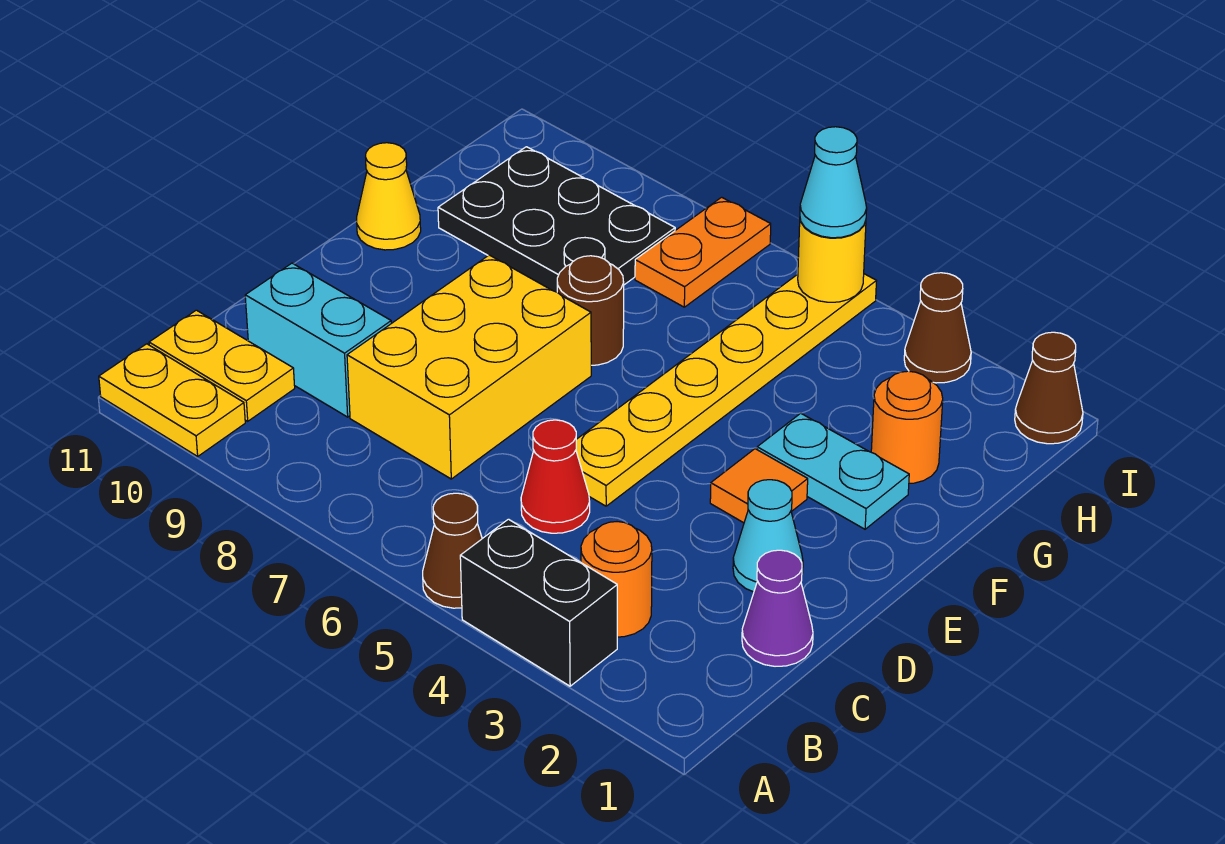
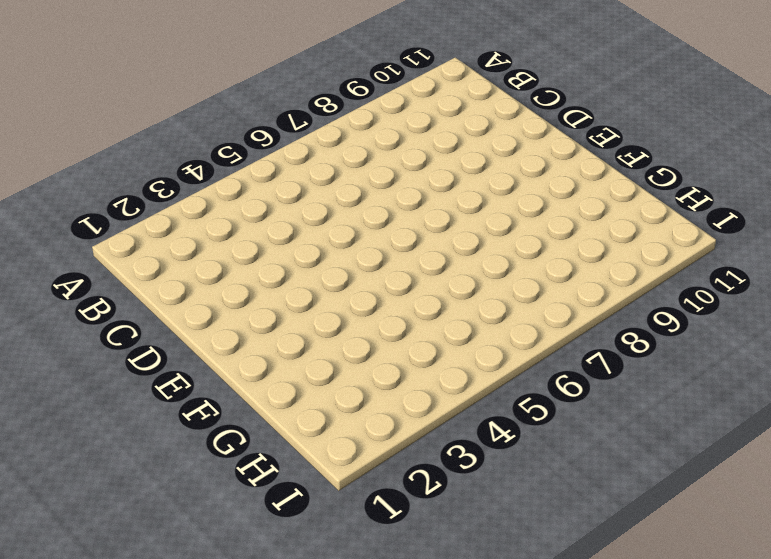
none -> black 1x2 brick [460,519,617,686]
none -> brown 1x1 cone [423,493,482,608]
none -> yellow 1x2 plate [99,344,245,456]

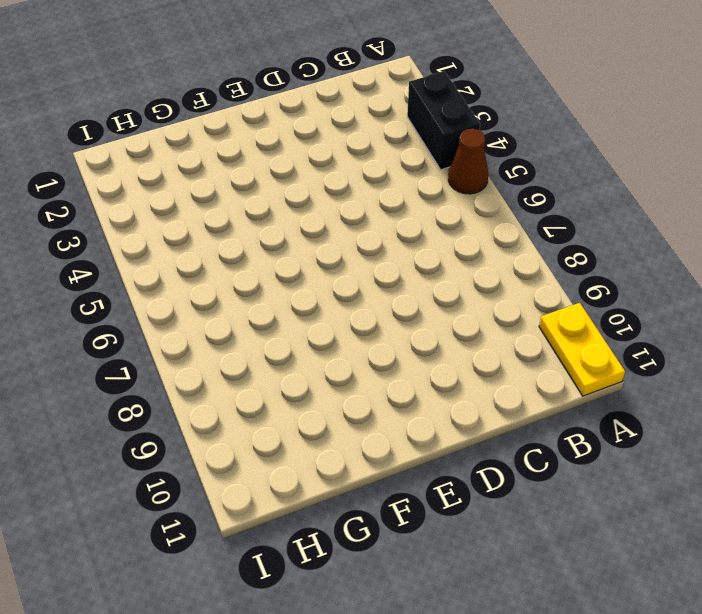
none -> orange 1x1 round brick [581,522,652,637]
none -> yellow 1x2 plate [149,310,295,421]
none -> purple 1x1 cone [742,550,813,666]

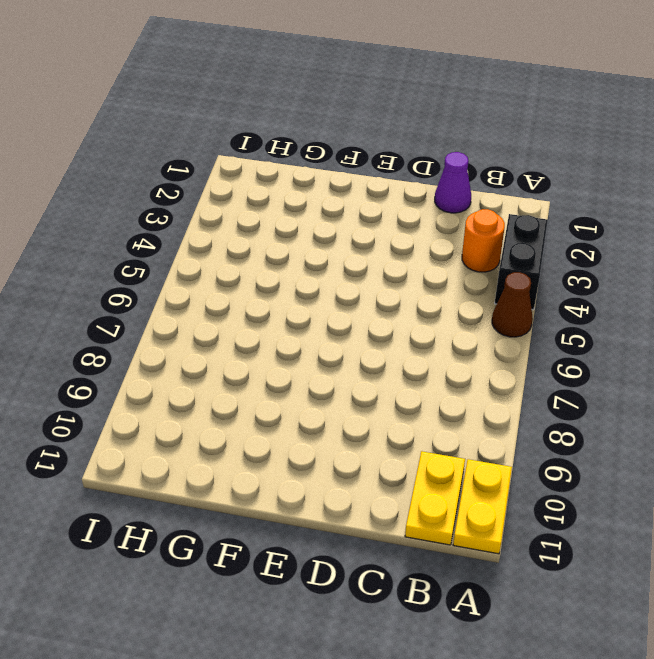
none -> red 1x1 cone [521,420,590,533]
none -> yellow 2x3 brick [347,255,591,479]
none -> cyan 1x2 brick [245,263,391,417]

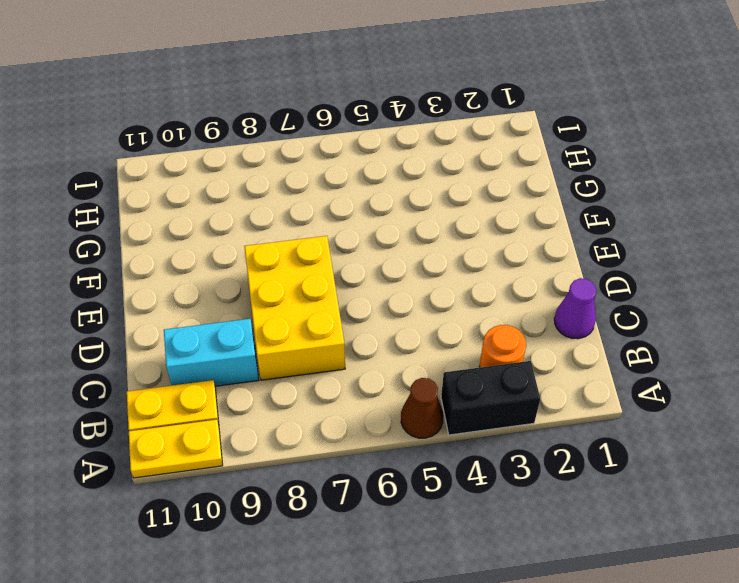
none -> red 1x1 cone [521,420,590,533]
none -> cyan 1x1 cone [733,480,803,592]
none -> yellow 1x6 plate [576,274,876,506]

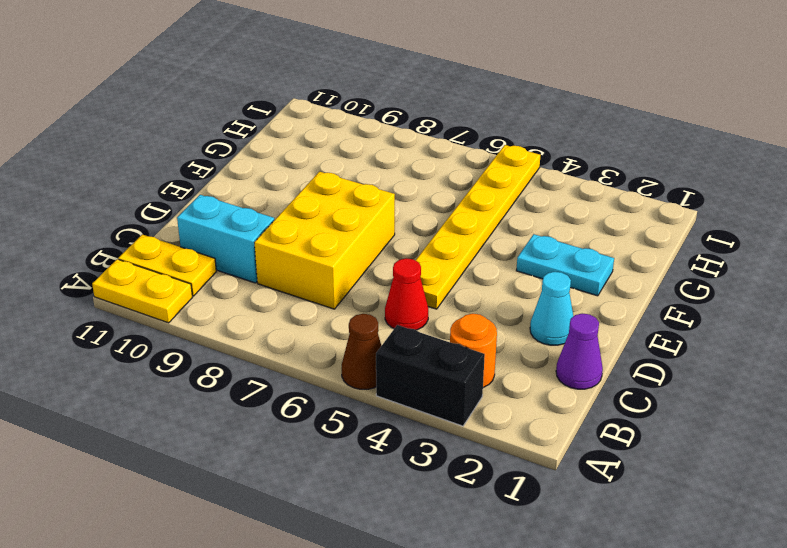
none -> orange 1x1 tile [710,449,808,523]
none -> brown 1x1 round brick [557,256,624,365]
none -> yellow 1x1 cone [357,143,421,250]

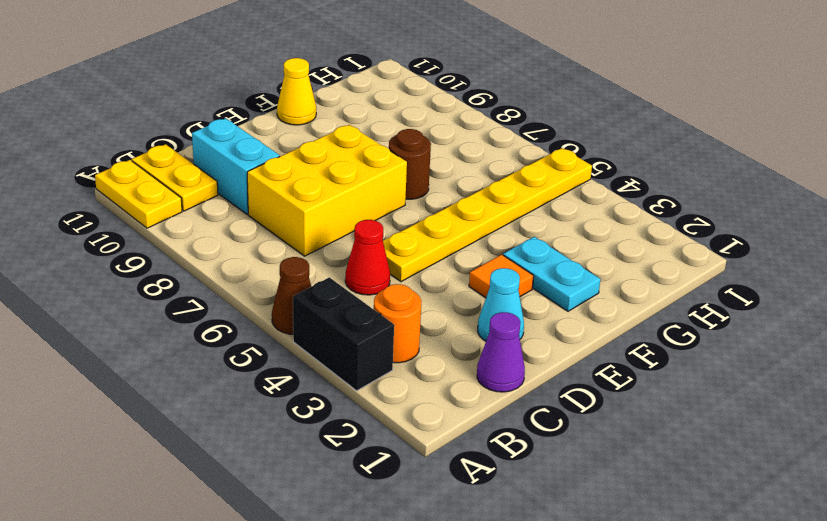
none -> orange 1x1 round brick [871,371,943,483]
none -> black 2x3 plate [438,147,675,292]
none -> orange 1x2 plate [635,197,771,307]

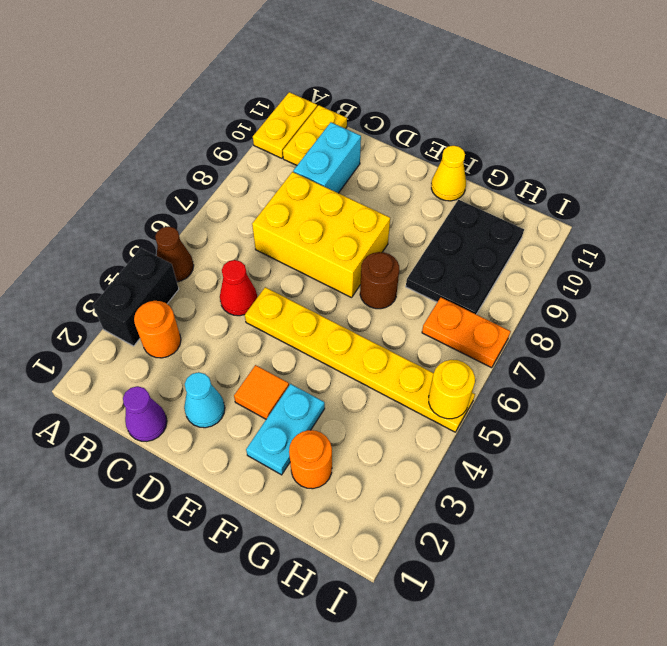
none -> brown 1x1 cone [1015,332,1083,444]
none -> brown 1x1 cone [904,273,971,383]
none -> cyan 1x1 cone [800,127,867,238]

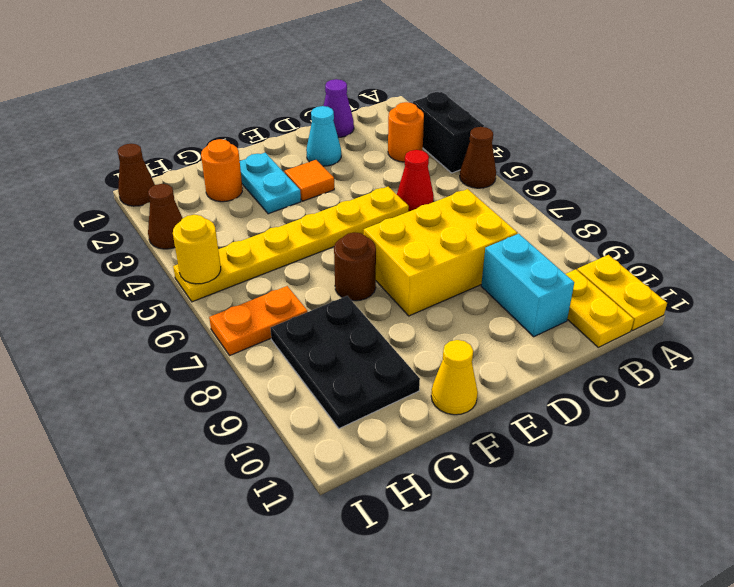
none -> cyan 1x1 cone [800,127,867,238]

